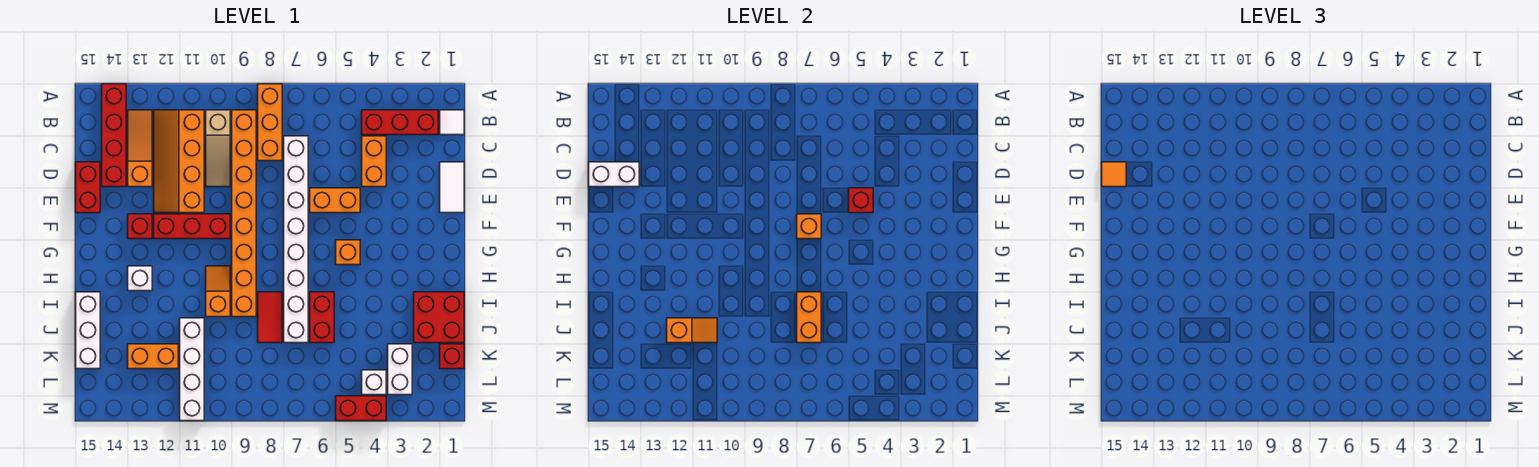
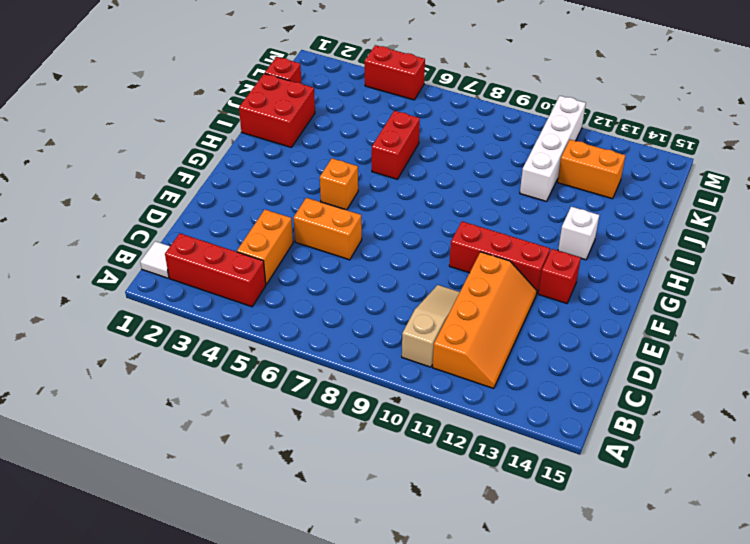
none -> orange 1x3 brick [258,84,282,161]
none -> red 1x4 brick [102,84,126,187]
none -> orange 1x8 brick [232,110,256,317]
none -> orange 1x3 slope [128,110,152,187]

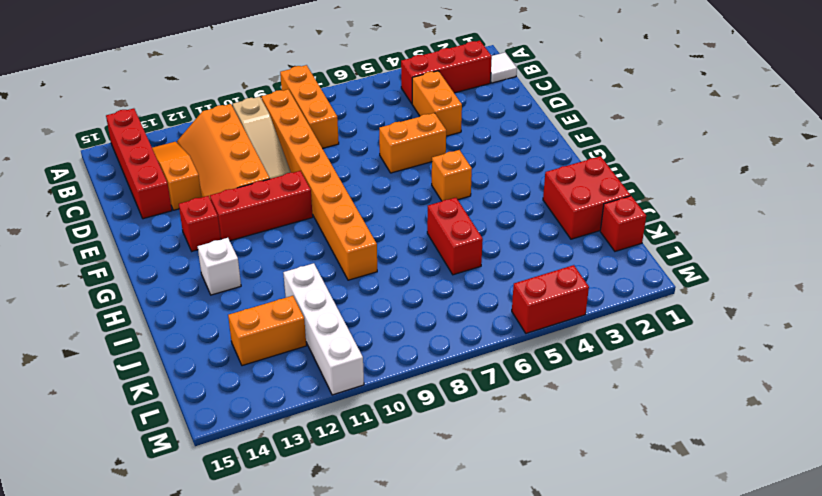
none -> white 1x8 brick [284,136,308,343]
none -> white 1x2 tile [440,162,464,213]
none -> red 1x2 brick [76,162,100,213]
none -> orange 1x2 slope [206,266,230,317]

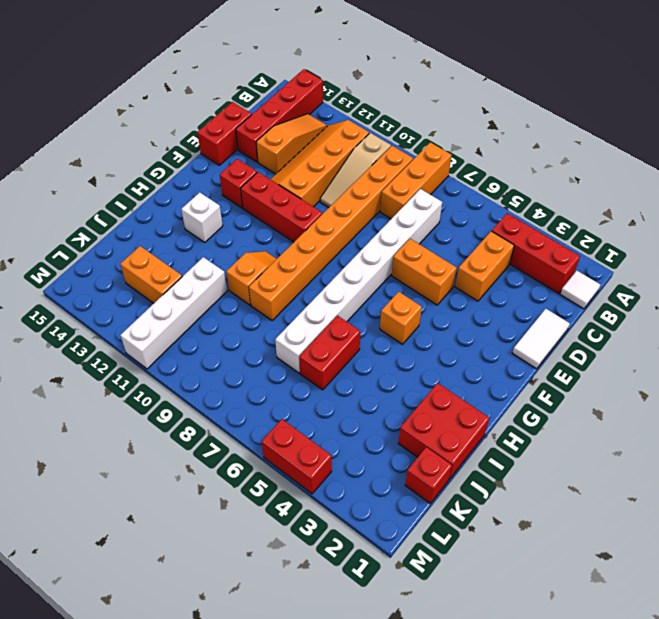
none -> red 1x2 tile [258,292,282,343]
none -> white 1x3 brick [76,292,100,369]
none -> white 1x2 brick [388,344,412,395]
none -> white 1x1 brick [362,370,386,395]

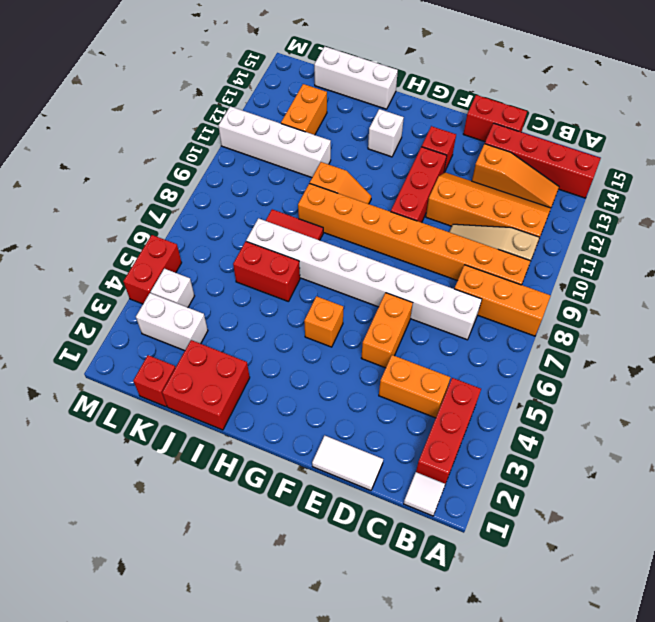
none -> white 1x2 brick [589,162,639,187]
none -> red 1x1 brick [849,188,873,213]
none -> orange 1x1 brick [797,214,821,239]
none -> orange 1x2 brick [797,292,821,343]

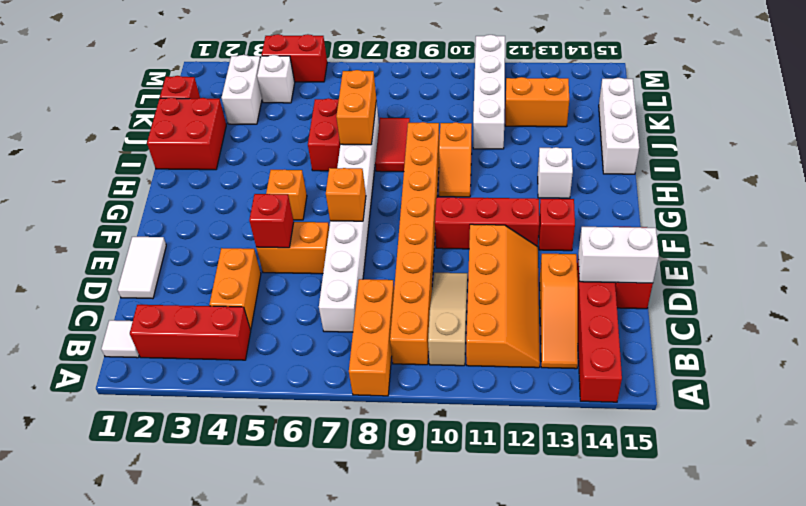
none -> orange 1x2 slope [667,318,717,343]
none -> orange 1x1 tile [1102,162,1126,187]

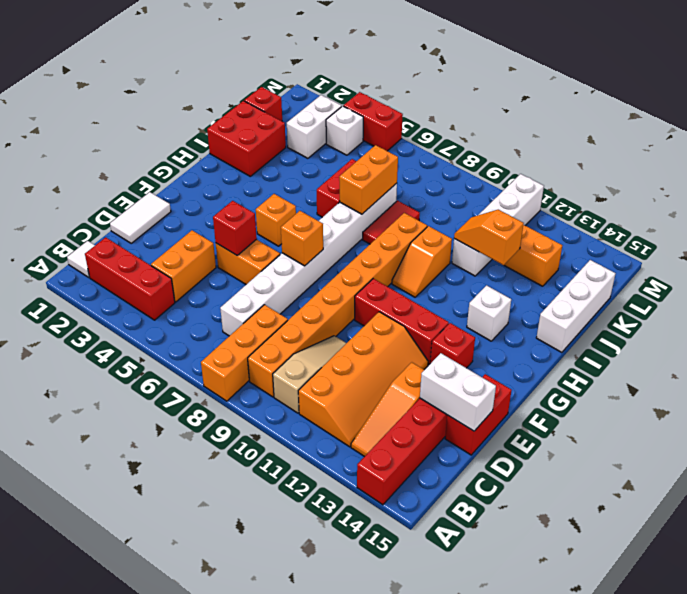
none -> orange 1x1 tile [1102,162,1126,187]

